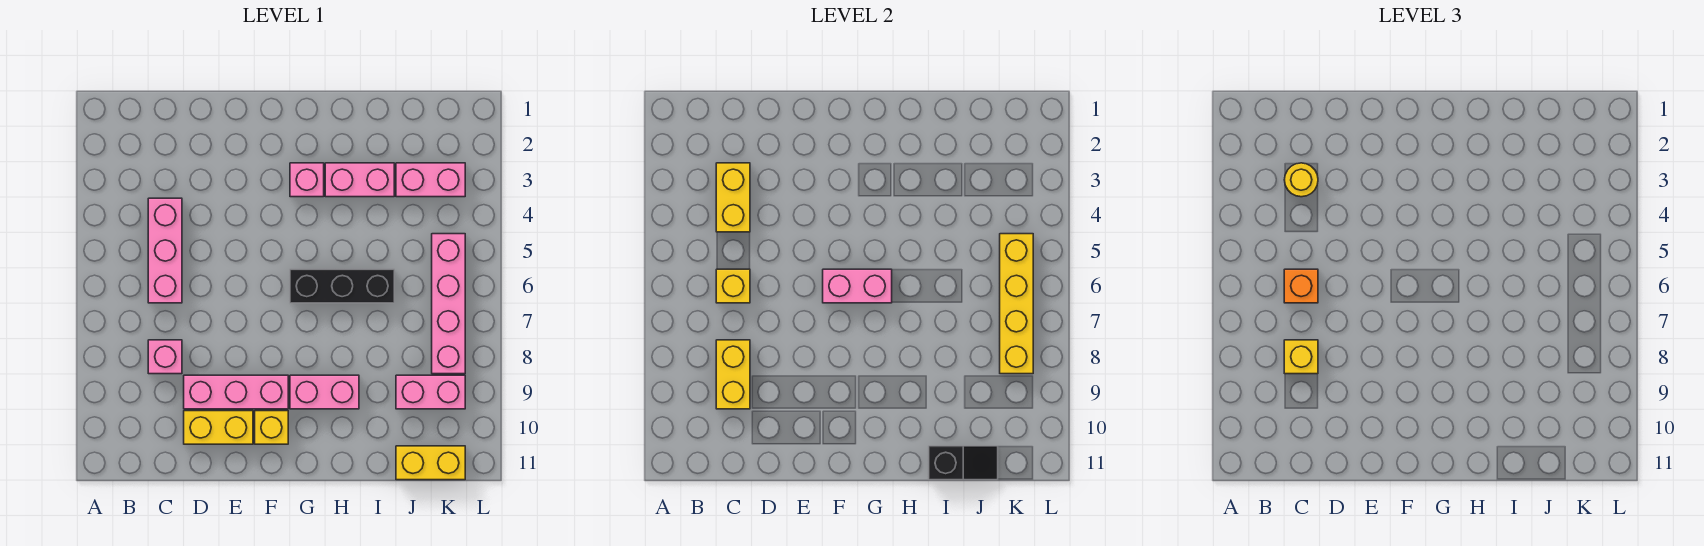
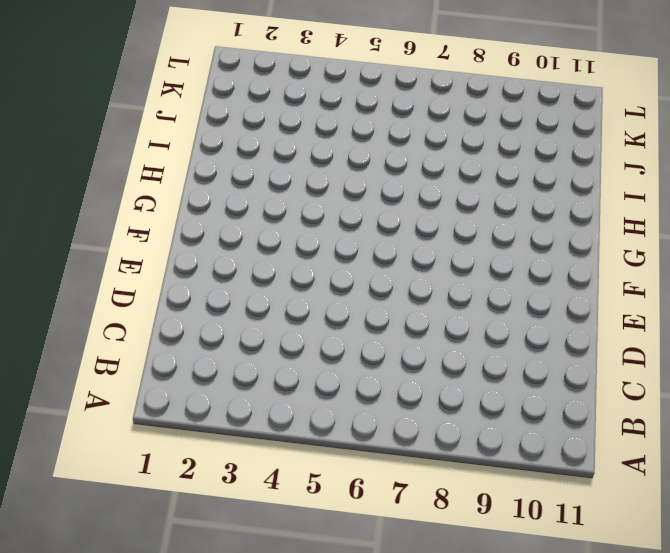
none -> pink 1x3 brick [148,198,182,303]
none -> pink 1x1 brick [148,340,182,374]
none -> pink 1x3 brick [184,375,288,409]

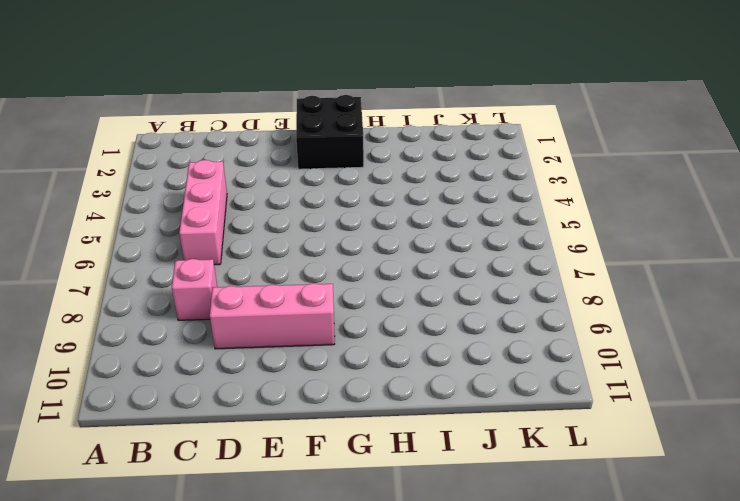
black 2x2 brick [296,95,364,169] -> none
none -> yellow 1x2 brick [184,411,253,444]
none -> yellow 1x1 brick [255,411,288,444]
none -> pink 1x1 brick [290,163,324,197]

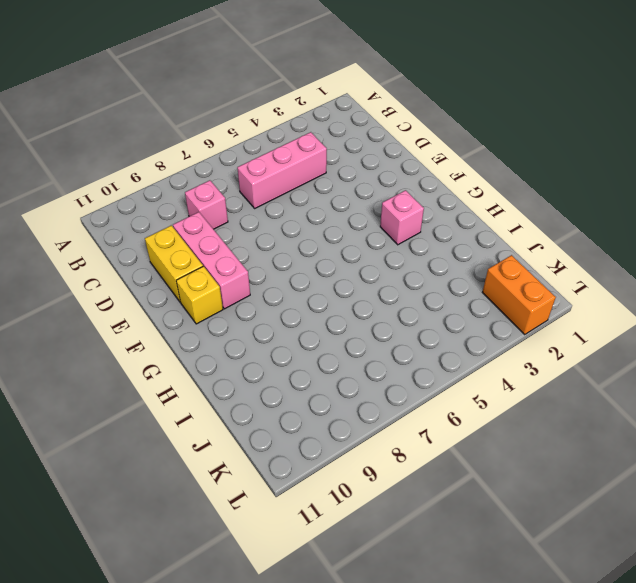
orange 1x2 brick [482,255,556,335] -> none
none -> black 1x3 brick [290,269,394,303]
none -> pink 1x2 brick [290,375,359,409]
none -> pink 1x2 brick [325,163,394,197]

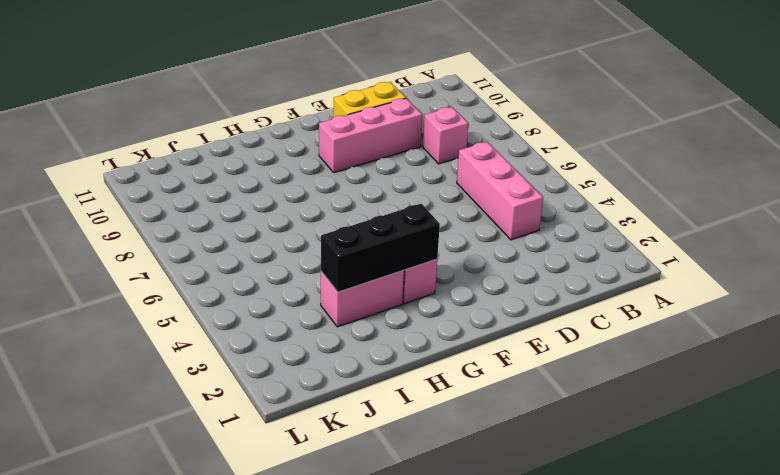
black 1x3 brick [321,204,440,292] -> black 1x3 brick moved to [290,269,394,303]
none -> yellow 1x1 brick [255,411,288,444]
none -> pink 1x2 brick [290,375,359,409]
none -> pink 1x2 brick [396,163,465,197]

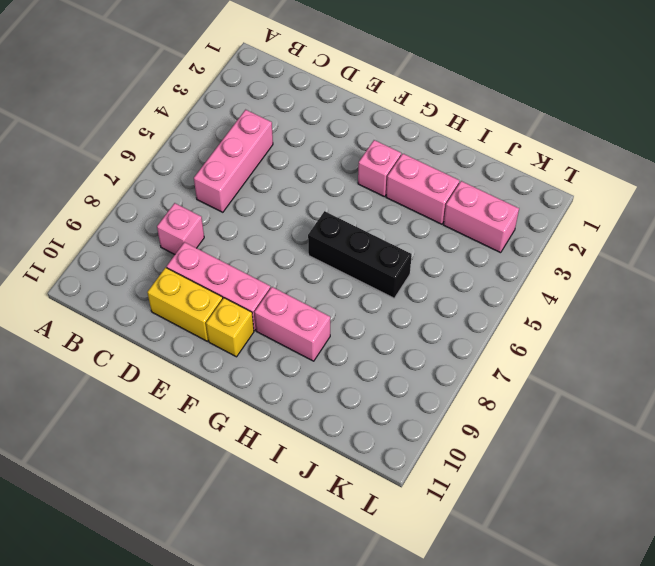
none -> pink 1x2 brick [396,375,465,409]
none -> yellow 1x2 brick [396,446,465,480]
none -> pink 1x4 brick [432,234,465,374]

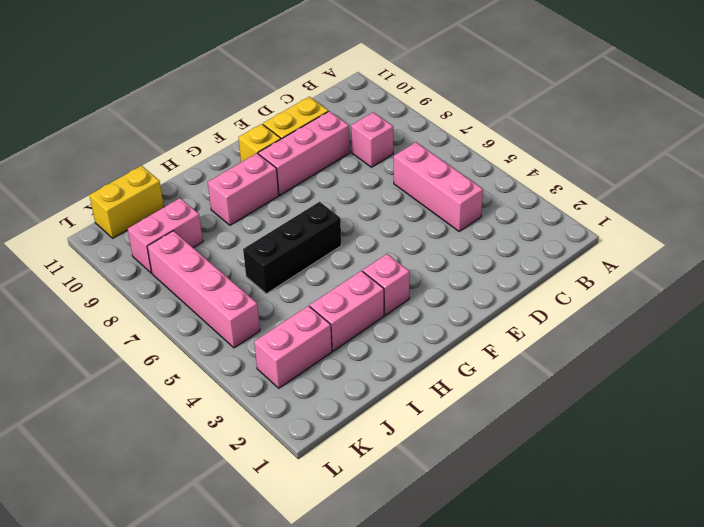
none -> yellow 1x2 brick [716,163,750,232]
none -> yellow 1x1 brick [716,269,750,303]
none -> yellow 1x2 brick [716,340,750,409]

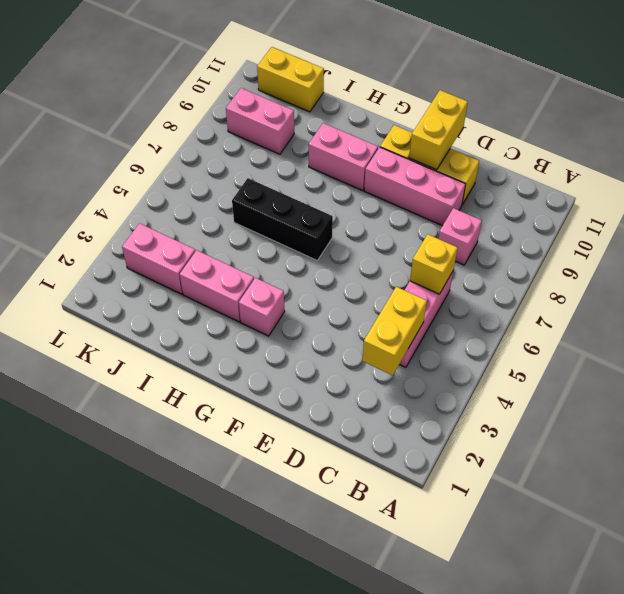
yellow 1x2 brick [409,90,468,170] -> yellow 1x2 brick moved to [716,340,750,409]
none -> pink 1x4 brick [432,234,465,374]
none -> pink 1x2 brick [823,269,892,303]
none -> black 1x2 slope [929,446,998,480]

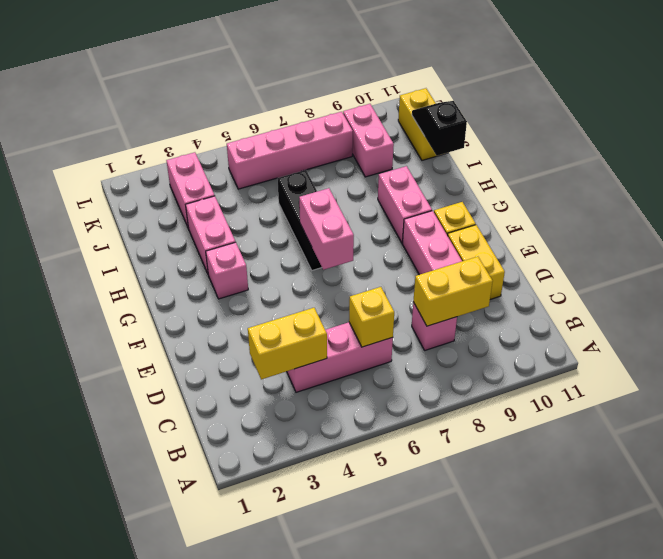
none -> yellow 1x4 brick [1000,234,1033,374]
none -> yellow 1x1 round brick [1284,163,1318,197]
none -> orange 1x1 brick [1284,269,1318,303]

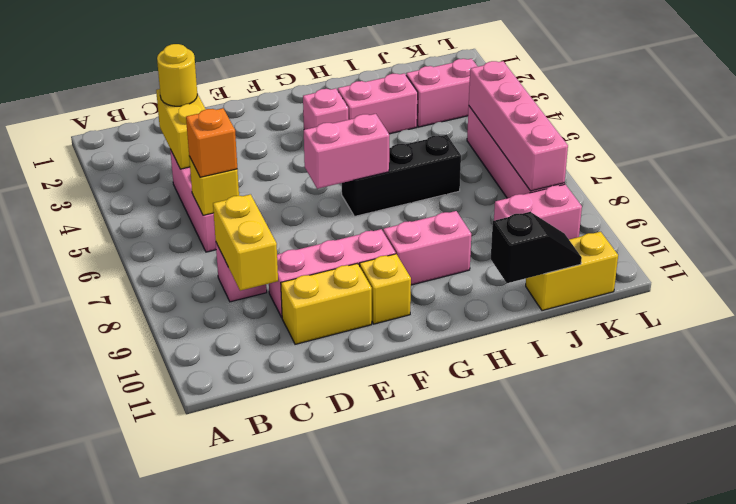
pink 1x4 brick [469,61,568,191] -> yellow 1x4 brick [1000,234,1033,374]
none -> yellow 1x1 brick [1284,340,1318,374]

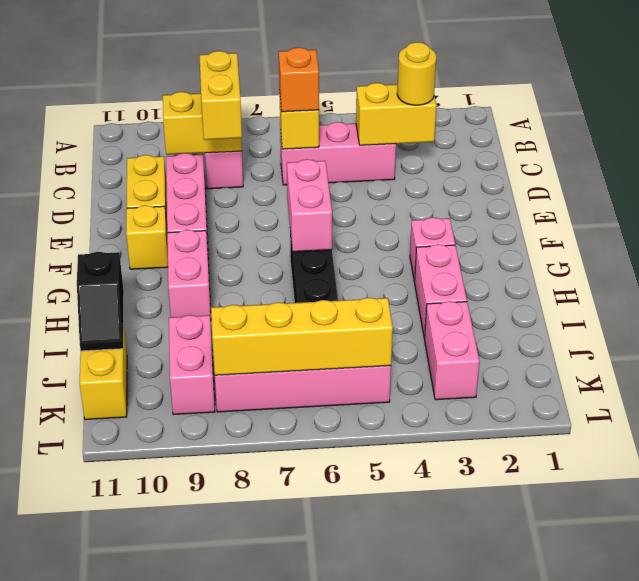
yellow 1x2 brick [199,51,242,140] -> yellow 1x1 brick [1284,340,1318,374]

